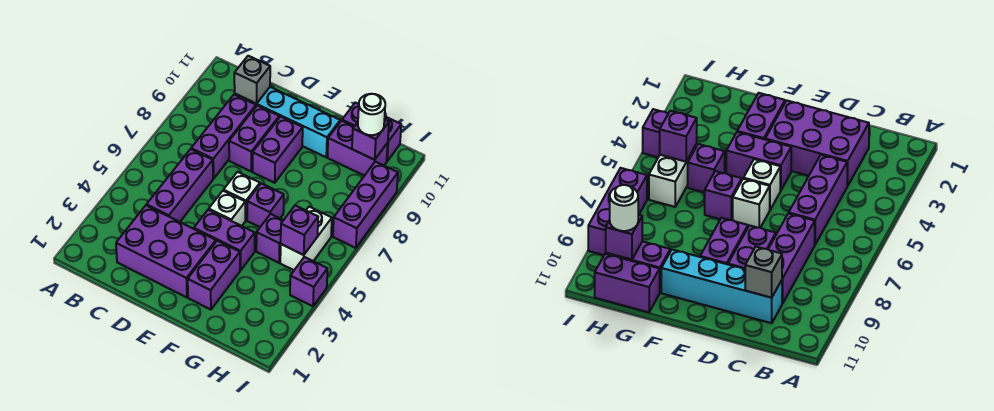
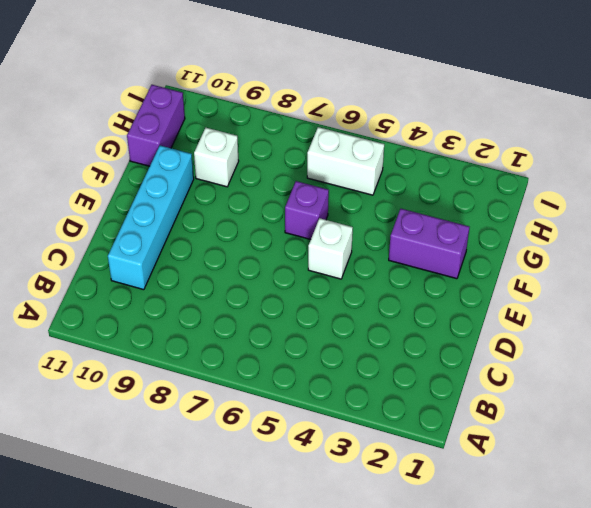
white 1x1 brick [194,128,239,187] -> white 1x1 brick moved to [223,172,260,220]
none -> purple 2x3 brick [116,205,216,297]
none -> purple 1x3 brick [146,149,213,222]
none -> purple 1x3 brick [191,94,256,179]

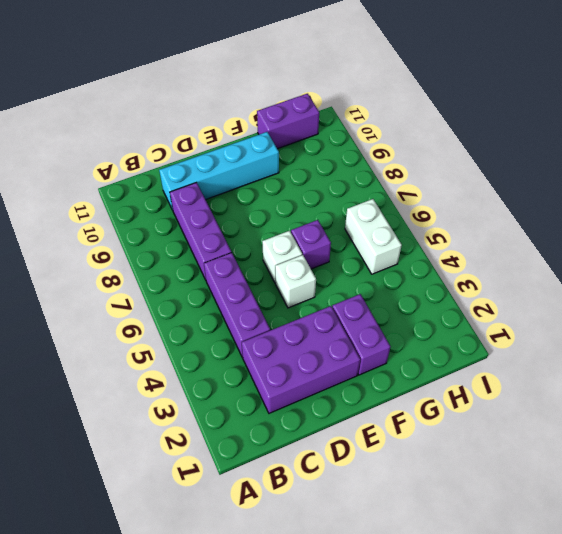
none -> purple 1x2 brick [229,106,279,171]
none -> purple 1x2 brick [194,210,255,270]
none -> purple 1x2 brick [253,117,303,183]

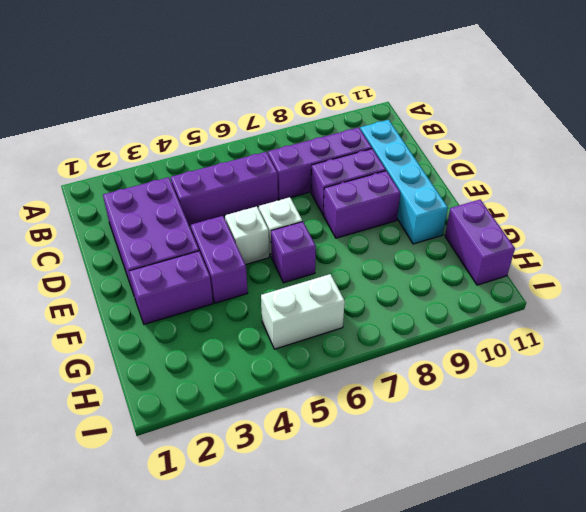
none -> purple 1x1 brick [256,214,283,263]
none -> purple 1x2 brick [327,121,388,176]
none -> purple 1x1 brick [290,257,327,306]

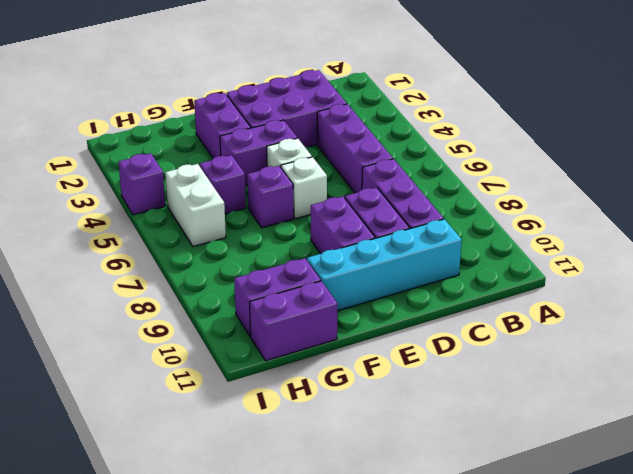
none -> purple 1x3 brick [333,162,398,248]
none -> grey 1x1 brick [234,56,270,104]
none -> purple 1x1 brick [281,205,318,255]

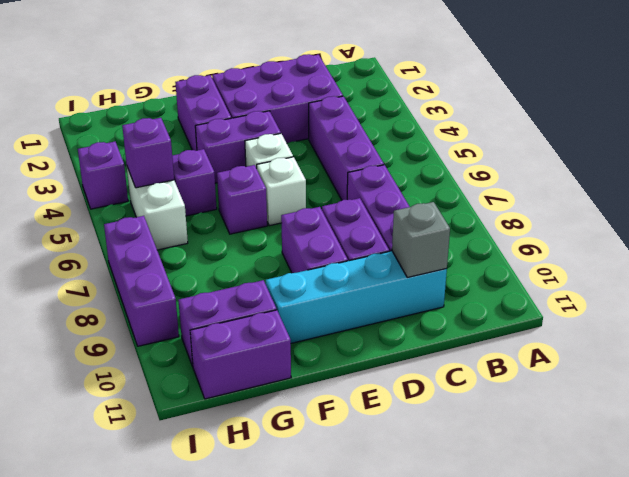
none -> purple 1x1 brick [352,120,389,160]
none -> white 1x1 round brick [358,94,385,135]

